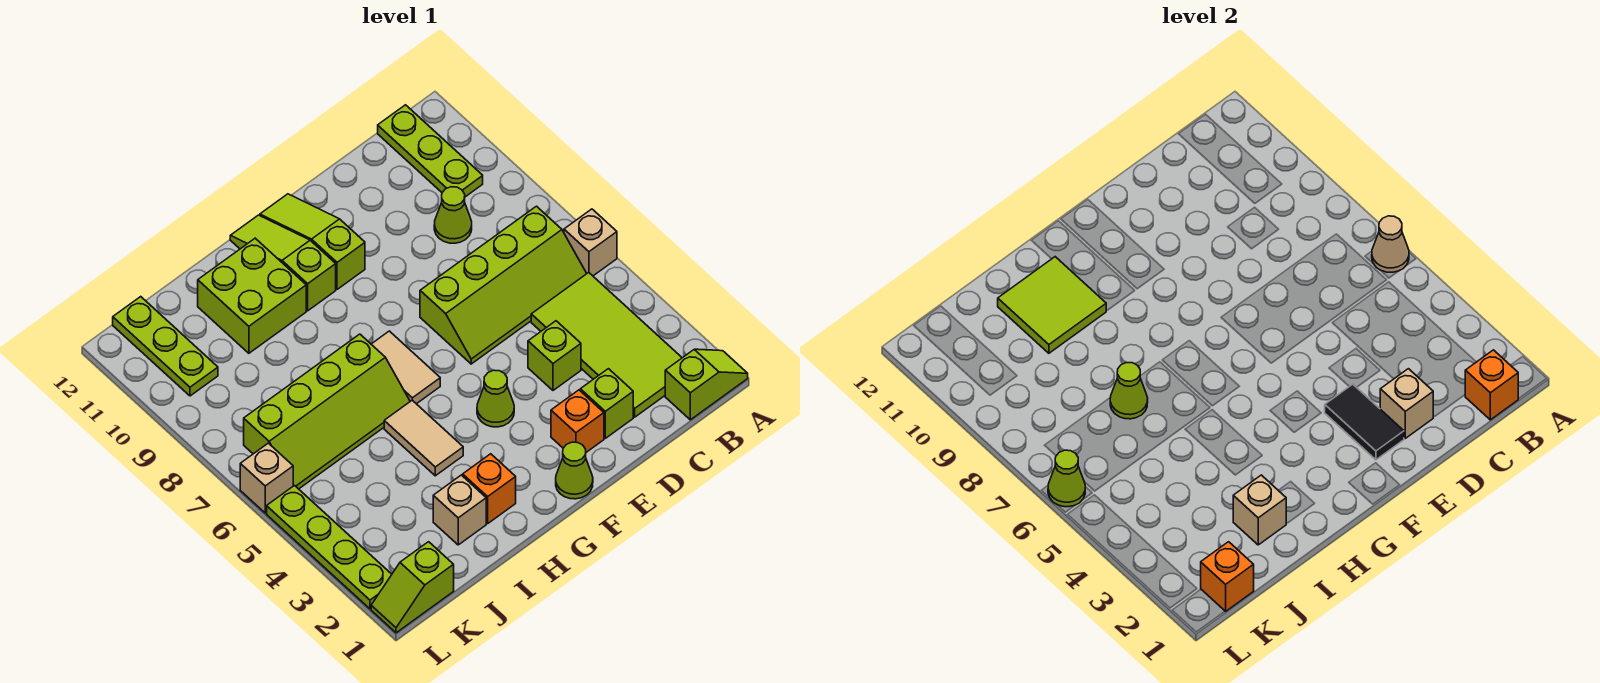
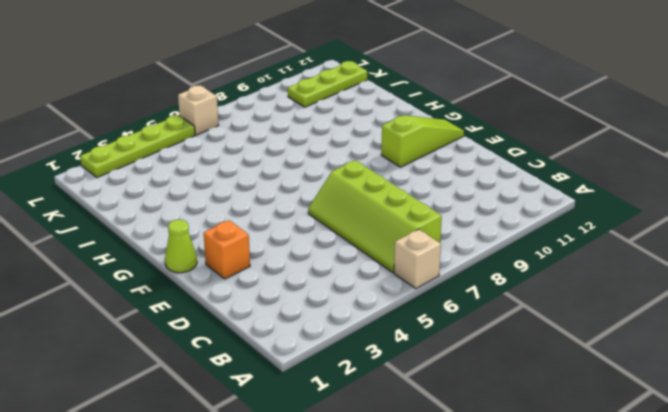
none -> lime 1x2 slope [665,349,748,420]
none -> lime 2x4 tile [531,273,682,417]
none -> lime 1x3 plate [378,105,483,197]
none -> lime 1x1 cone [434,187,472,243]

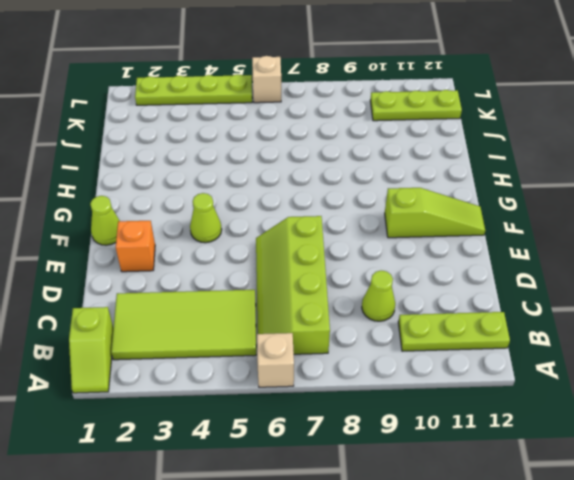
none -> lime 1x1 brick [580,369,633,438]
none -> lime 1x1 brick [528,321,581,390]
none -> tan 1x2 tile [371,331,440,404]
none -> lime 1x3 slope [230,215,336,311]

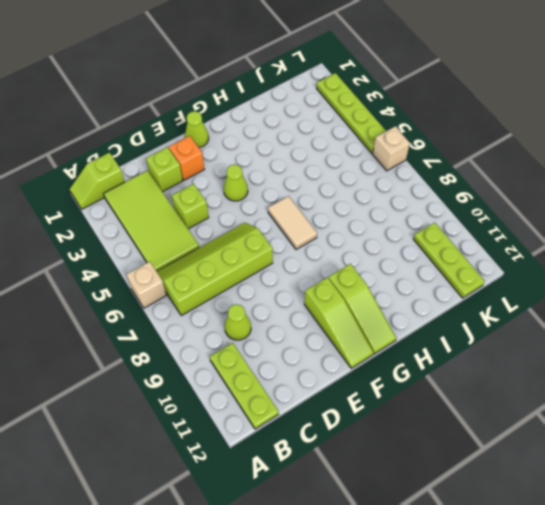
none -> orange 1x1 brick [463,454,516,523]
none -> tan 1x2 tile [384,400,463,476]
none -> lime 2x4 slope [244,334,410,489]
none -> lime 2x2 brick [198,238,306,353]

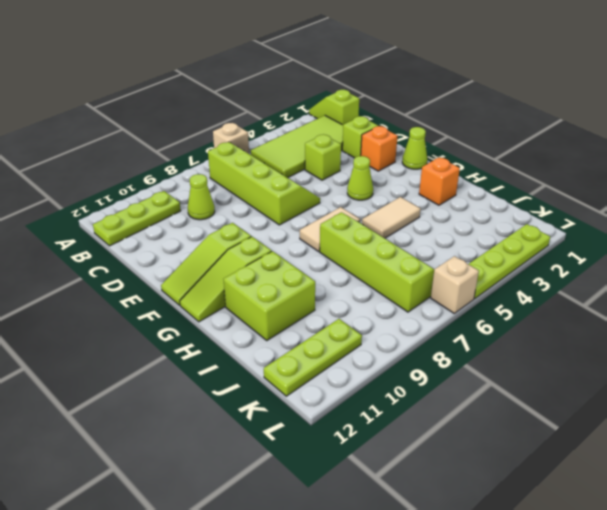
none -> tan 1x1 brick [433,475,486,545]
none -> lime 1x2 slope [371,542,454,633]
none -> tan 1x1 cone [1372,216,1409,272]
none -> orange 1x1 brick [1465,350,1518,420]

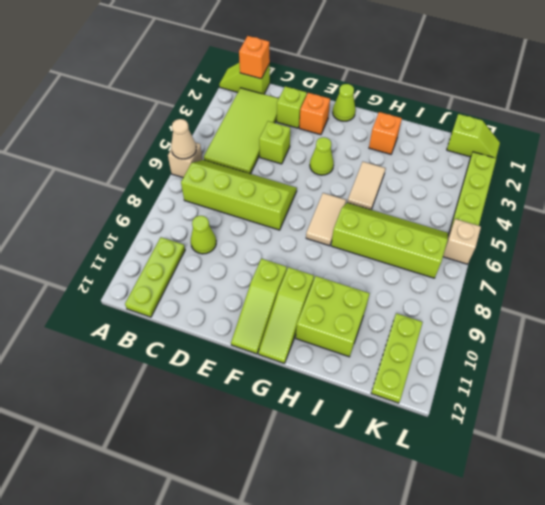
none -> tan 1x1 brick [433,475,486,545]
none -> tan 1x1 brick [1380,369,1433,438]
none -> black 1x2 tile [1325,384,1404,460]
none -> lime 2x2 tile [998,257,1106,353]

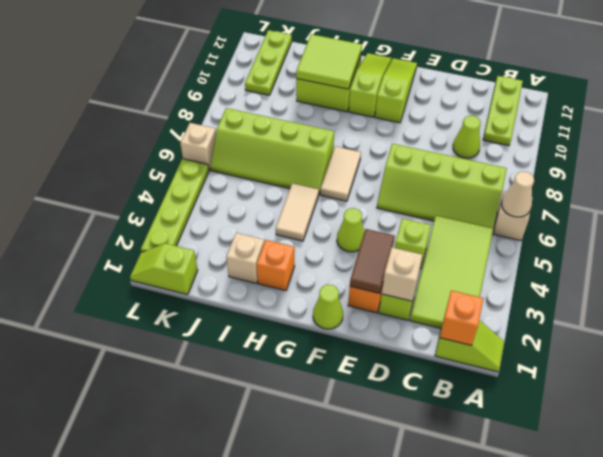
brown 1x2 tile [350,229,395,293] -> black 1x2 tile [1325,384,1404,460]
none -> tan 1x1 brick [1233,475,1286,545]
none -> lime 1x1 cone [1110,363,1148,419]
none -> orange 1x1 brick [1201,542,1254,611]
none -> lime 1x1 cone [1048,450,1085,507]

